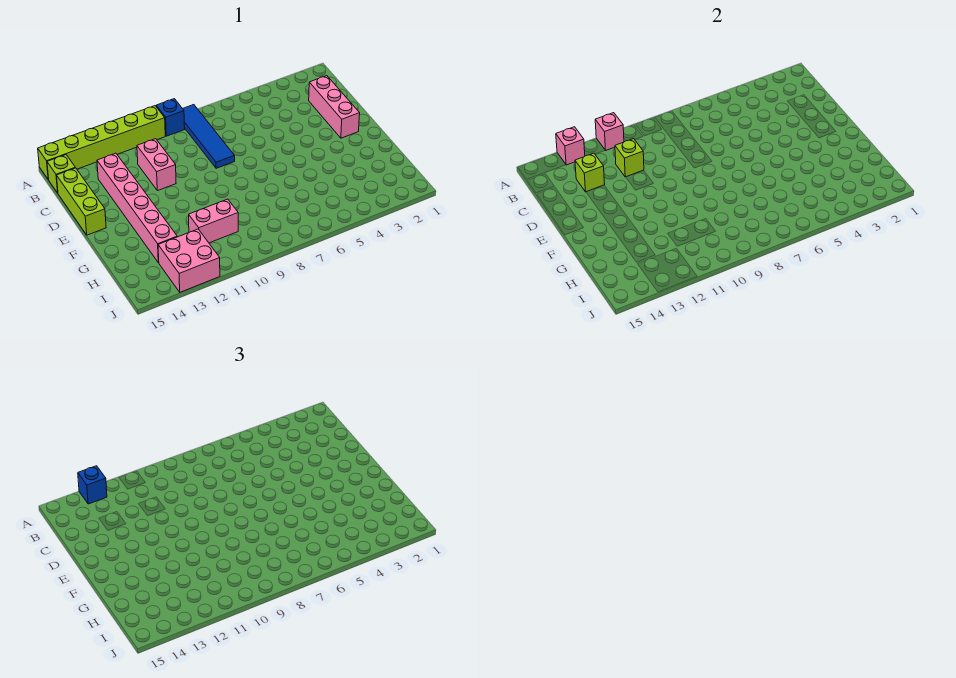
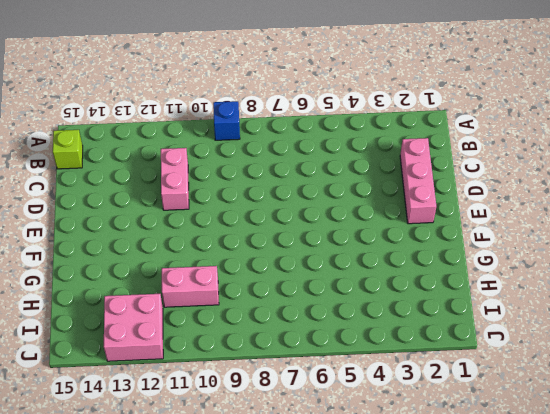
none -> blue 1x4 tile [183,105,235,168]
none -> lime 1x6 brick [38,106,165,179]
none -> pink 1x6 brick [97,153,177,263]

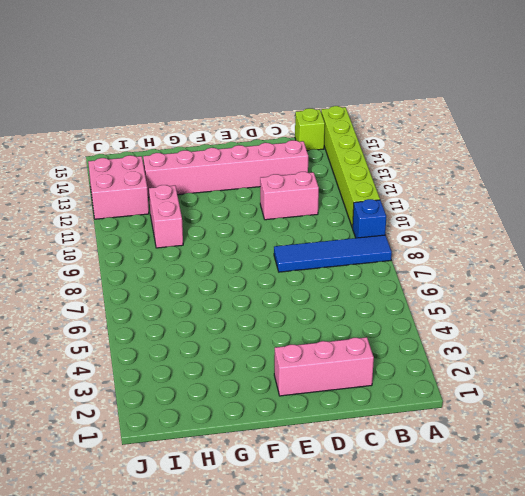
none -> lime 1x3 brick [57,168,106,235]
none -> pink 1x1 brick [595,113,624,150]
none -> pink 1x1 brick [556,127,585,165]

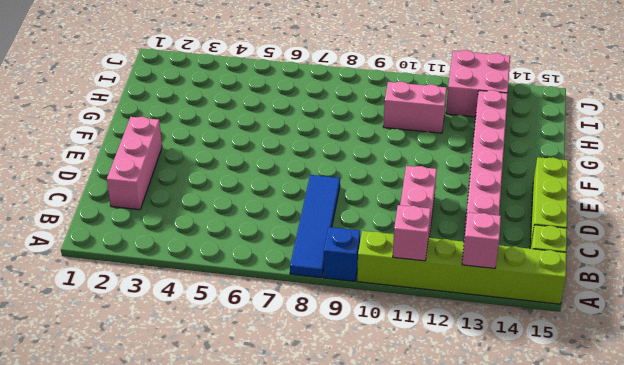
none -> lime 1x1 brick [615,139,644,177]
none -> lime 1x1 brick [575,153,605,192]
none -> blue 1x1 brick [78,466,107,504]

